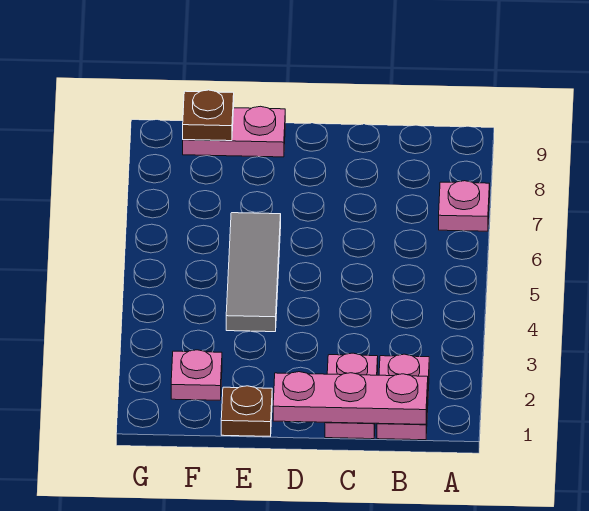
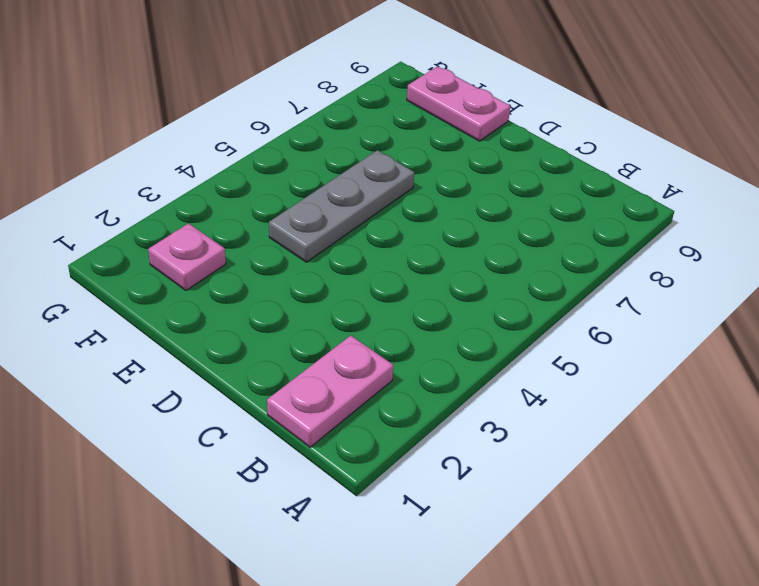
grey 1x3 plate [269,150,414,262] -> grey 1x3 tile [226,213,281,332]
none -> pink 1x1 plate [439,181,490,231]
none -> pink 1x2 plate [325,353,378,439]

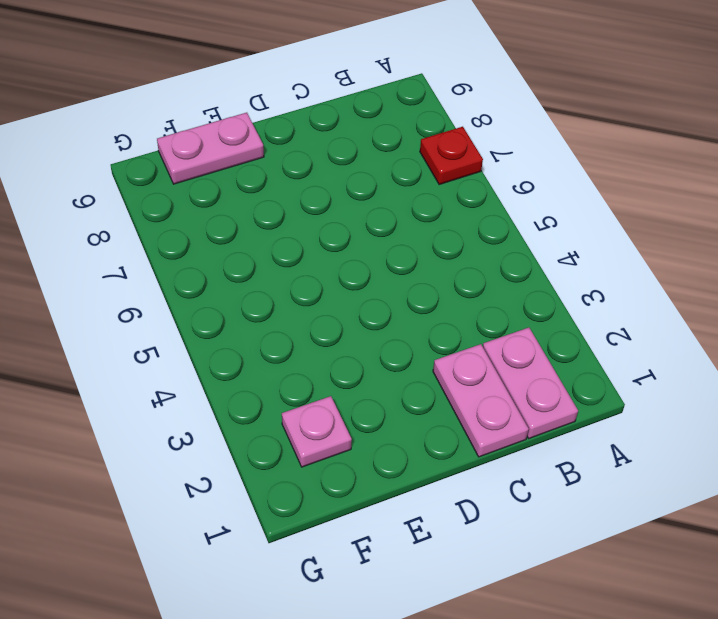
red 1x1 plate [420,127,483,185] -> pink 1x1 plate [439,181,490,231]
none -> brown 1x1 plate [221,386,272,436]
none -> grey 1x3 tile [226,213,281,332]

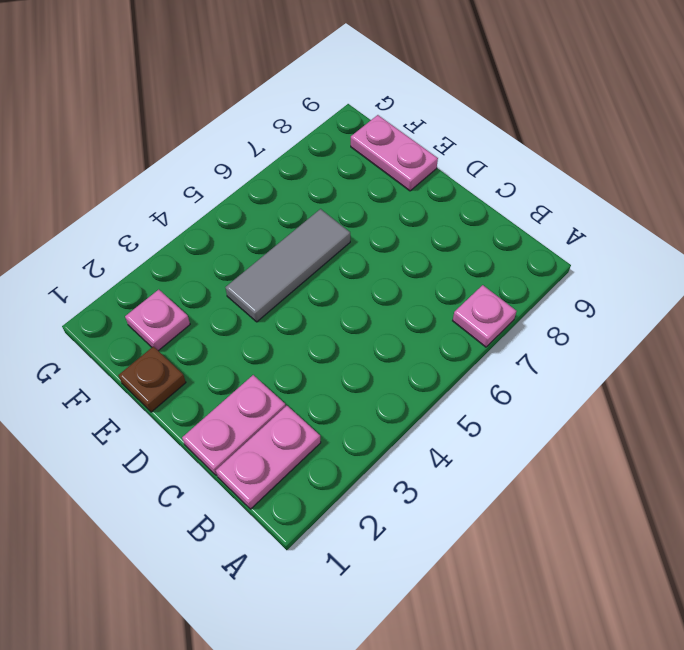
none -> pink 1x3 plate [273,372,428,424]
none -> brown 1x1 plate [183,90,234,141]

